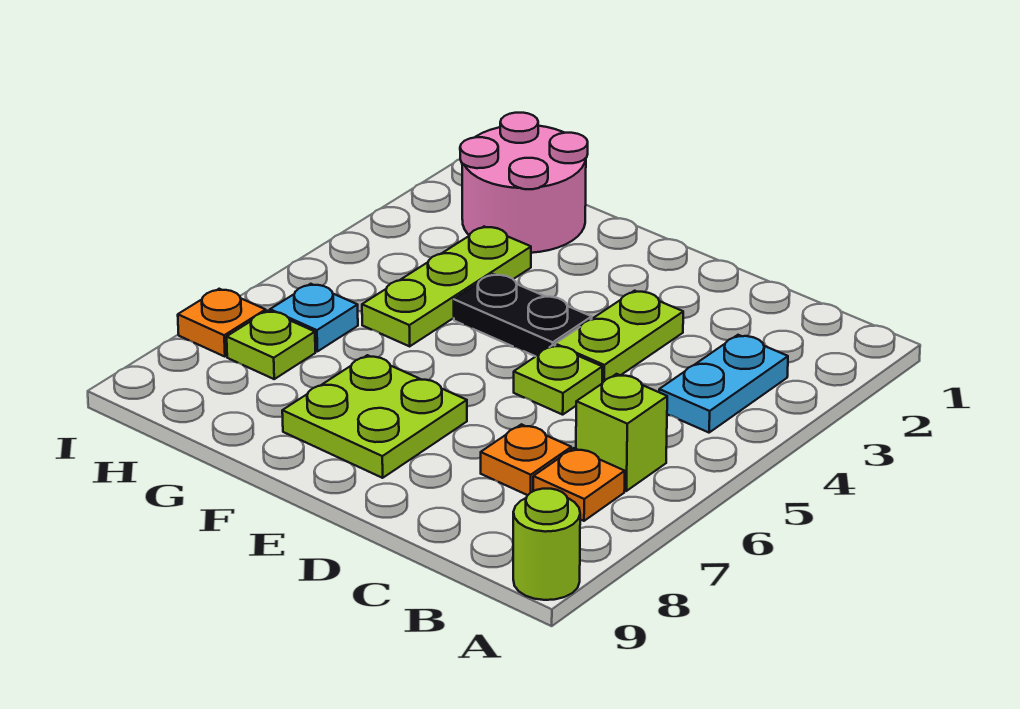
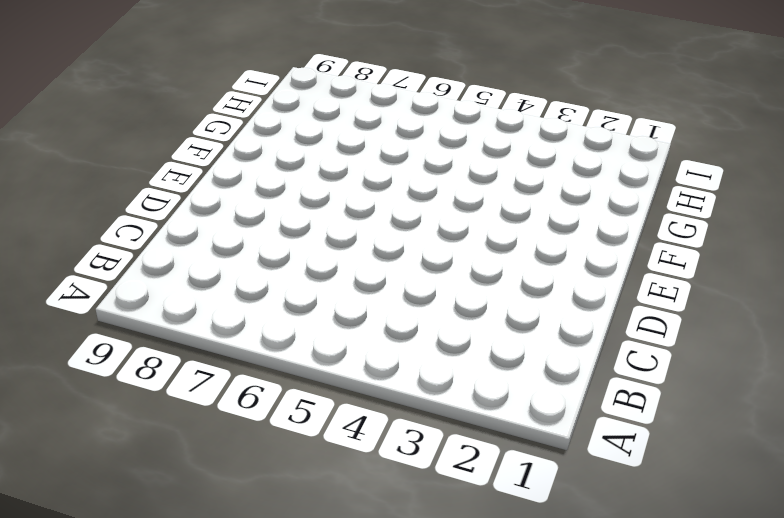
none -> lime 1x1 round brick [513,489,580,600]
none -> cyan 1x2 plate [659,335,788,433]
none -> lime 1x1 brick [576,374,667,491]

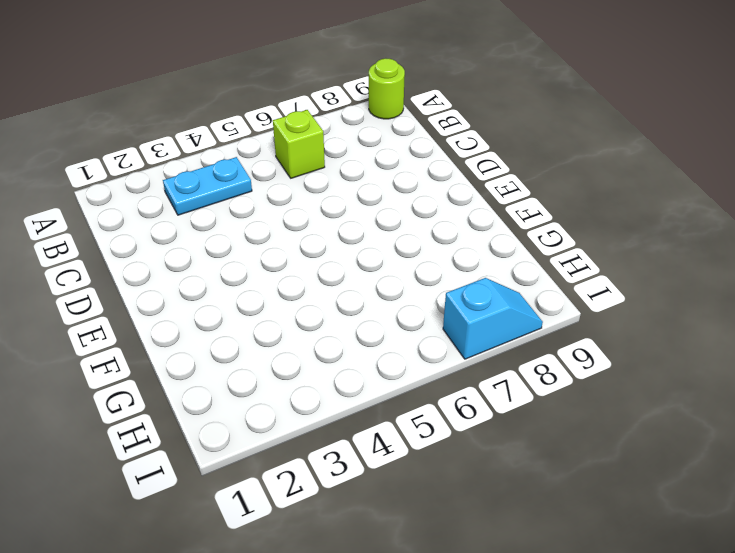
cyan 1x2 slope [443,278,543,359] -> orange 1x1 plate [178,289,266,357]
none -> orange 1x1 plate [533,448,625,521]
none -> orange 1x1 plate [481,424,571,495]
none -> lime 1x2 plate [555,291,683,383]

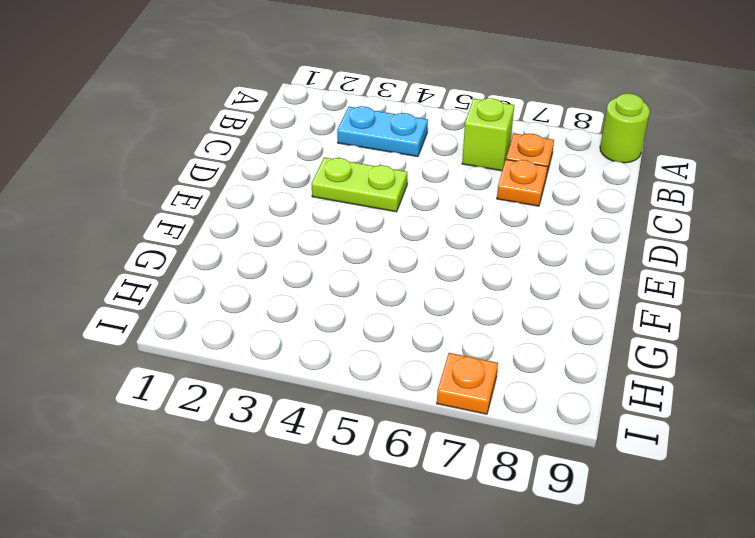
none -> lime 1x1 plate [514,345,602,415]
none -> black 1x2 plate [454,274,592,356]
none -> lime 2x2 plate [282,355,467,478]

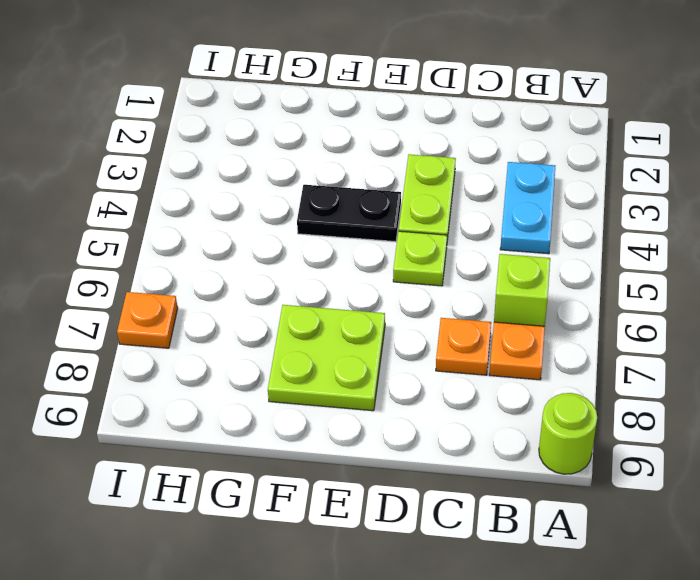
none -> pink 2x2 round brick [460,113,588,253]
none -> lime 1x3 plate [362,227,531,346]
none -> cyan 1x1 plate [270,284,358,351]

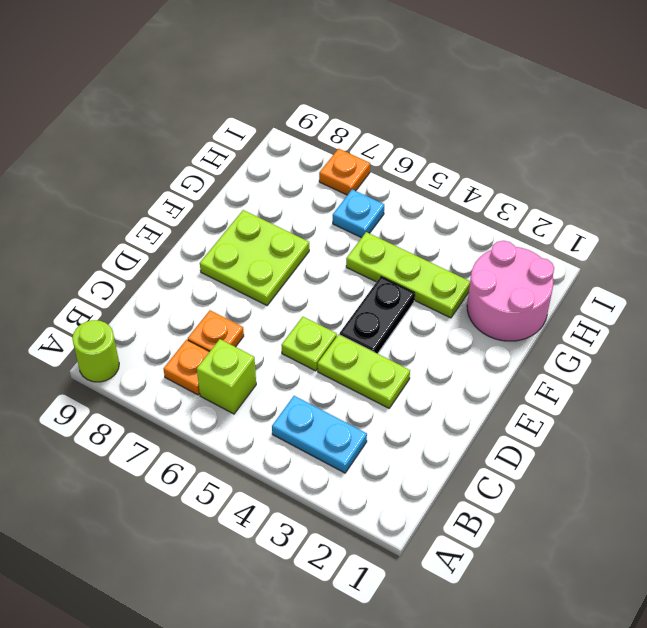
none -> lime 1x1 plate [227,311,315,379]

